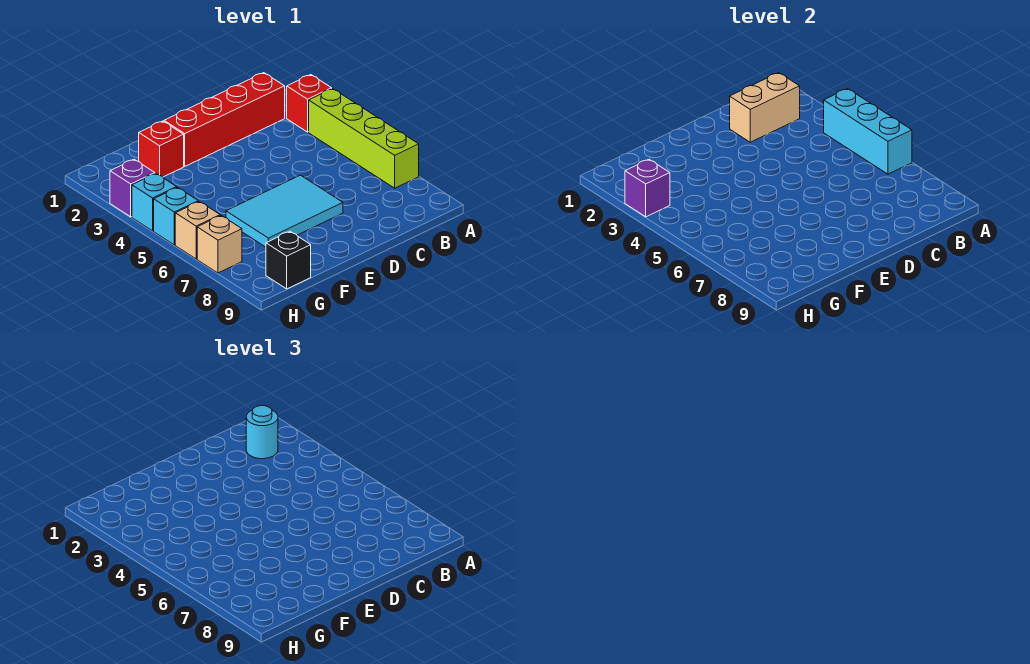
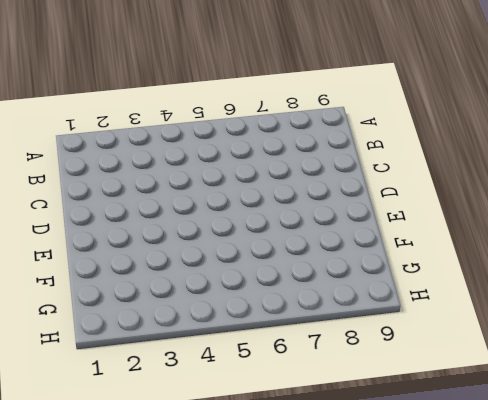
none -> red 1x1 brick [287,75,332,132]
none -> lime 1x4 brick [309,89,419,188]
none -> red 1x4 brick [164,73,285,166]

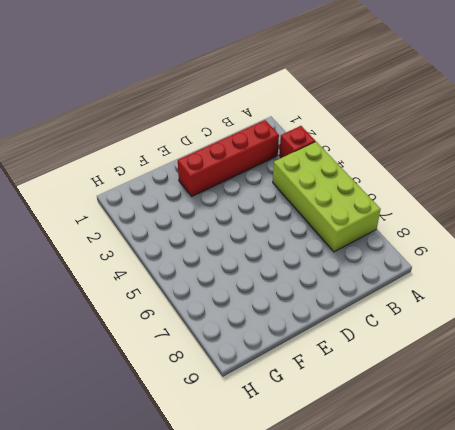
lime 2x4 brick [273,142,381,252] -> lime 1x4 brick [309,89,419,188]
none -> cyan 2x3 tile [226,175,343,247]
none -> red 1x1 brick [139,121,184,177]
none -> black 1x1 brick [266,232,311,289]

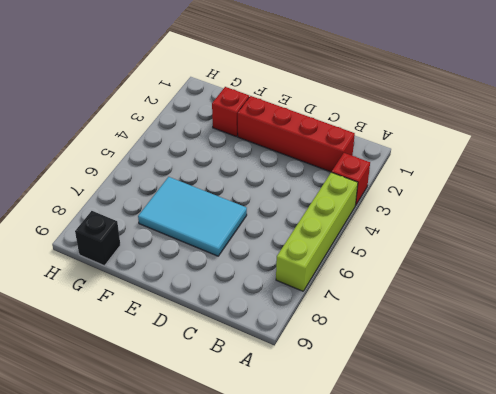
none -> purple 1x1 brick [110,159,155,217]
none -> cyan 1x1 brick [132,173,177,231]
none -> cyan 1x1 brick [154,187,198,245]

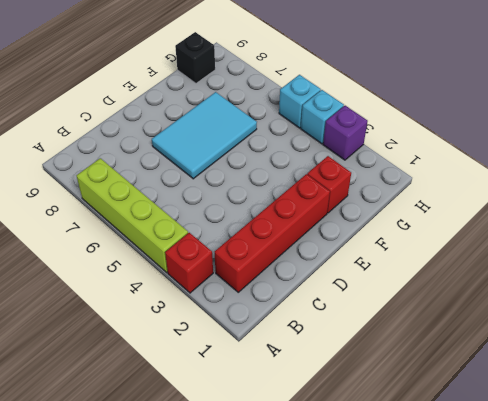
none -> tan 1x1 brick [175,201,220,259]
none -> tan 1x1 brick [197,216,242,273]
none -> cyan 1x3 brick [824,89,912,174]

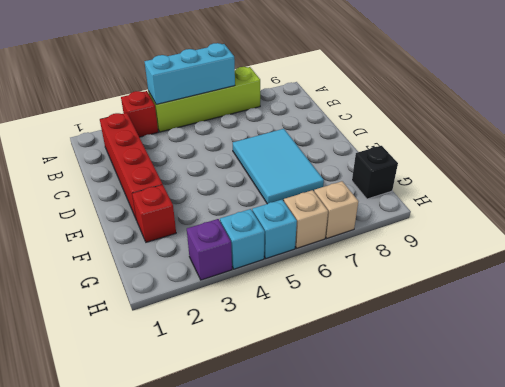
none -> tan 1x2 brick [730,73,800,142]
none -> purple 1x1 brick [625,159,670,217]
none -> cyan 1x1 round brick [246,406,278,459]

